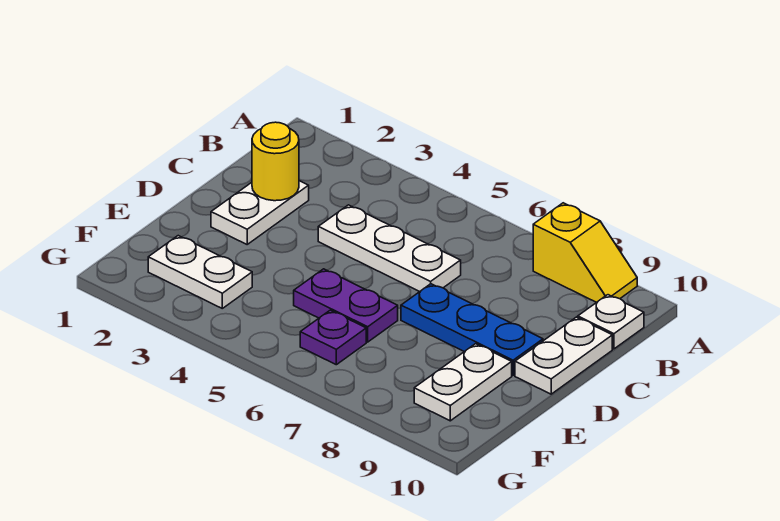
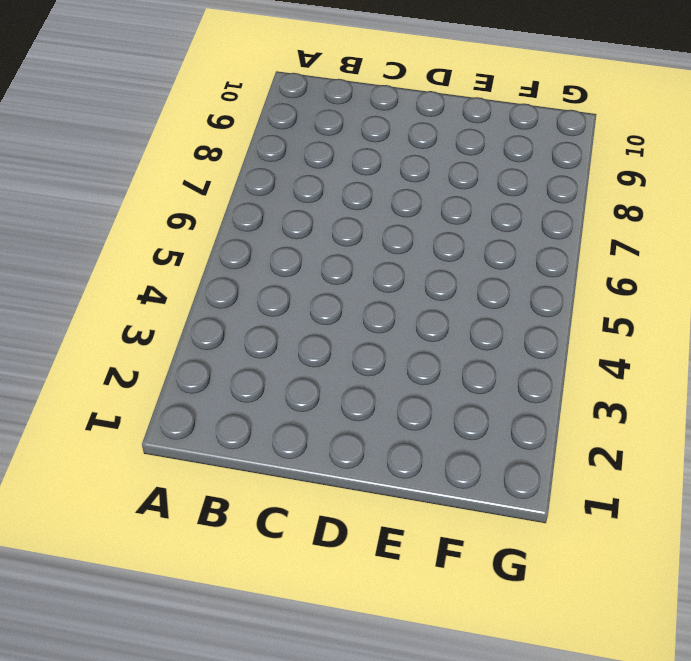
none -> yellow 1x2 slope [533,203,637,302]
none -> white 1x1 plate [578,295,644,349]

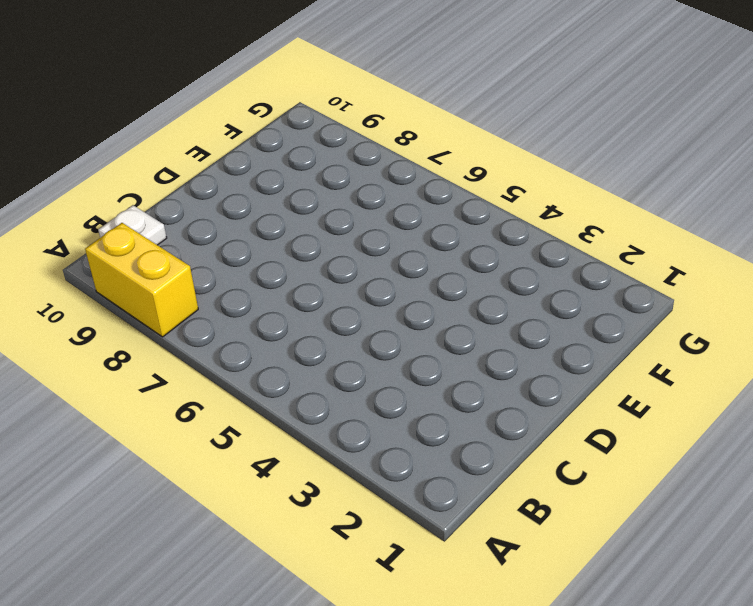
yellow 1x2 brick [85,223,198,337] -> yellow 1x2 slope [533,203,637,302]
none -> white 1x2 plate [211,181,309,244]
none -> white 1x3 plate [318,205,461,292]

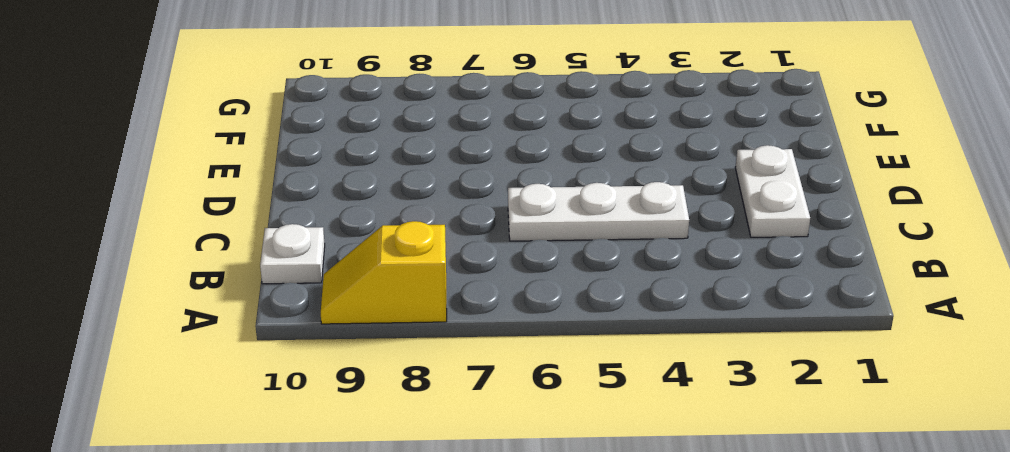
none -> white 1x2 plate [515,317,612,394]
none -> blue 1x3 plate [401,284,543,375]

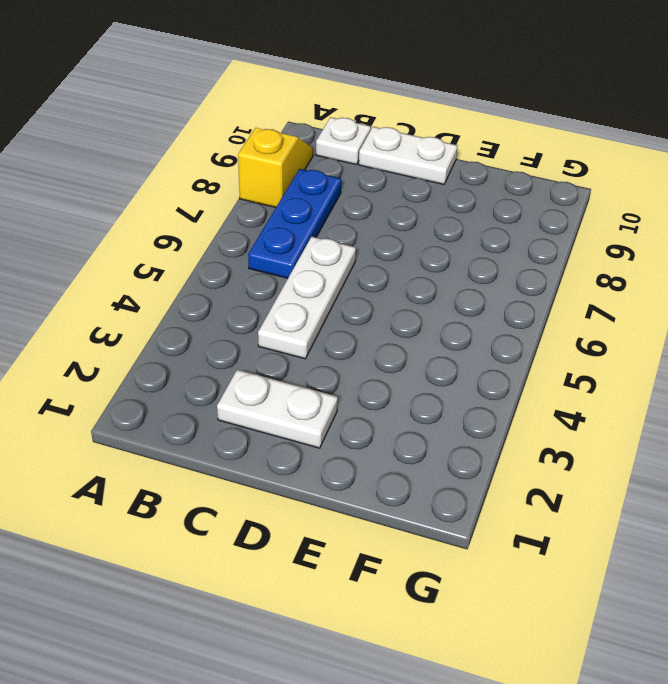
blue 1x3 plate [248,169,341,278] -> blue 1x3 plate moved to [401,284,543,375]
none -> purple 1x2 plate [294,269,398,342]
none -> white 1x2 plate [414,344,512,421]

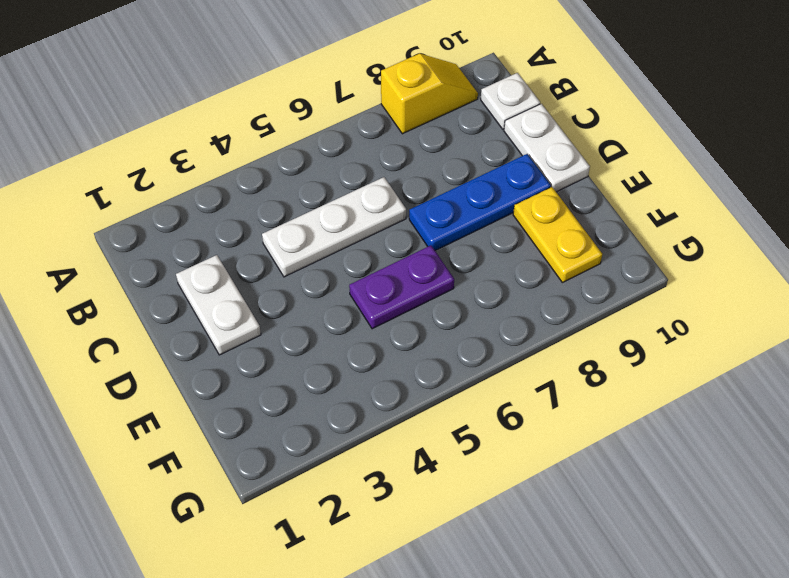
yellow 1x2 plate [513,187,602,283] -> white 1x2 plate [414,344,512,421]
none -> white 1x2 plate [148,236,252,308]
none -> purple 1x1 plate [300,310,366,365]

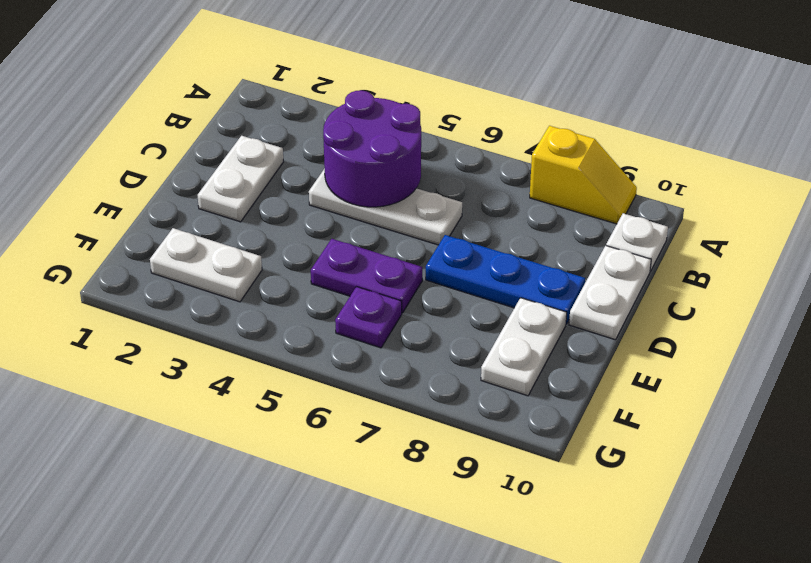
purple 2x2 round brick [323,90,421,207] -> none
none -> yellow 1x1 round brick [252,122,299,201]

